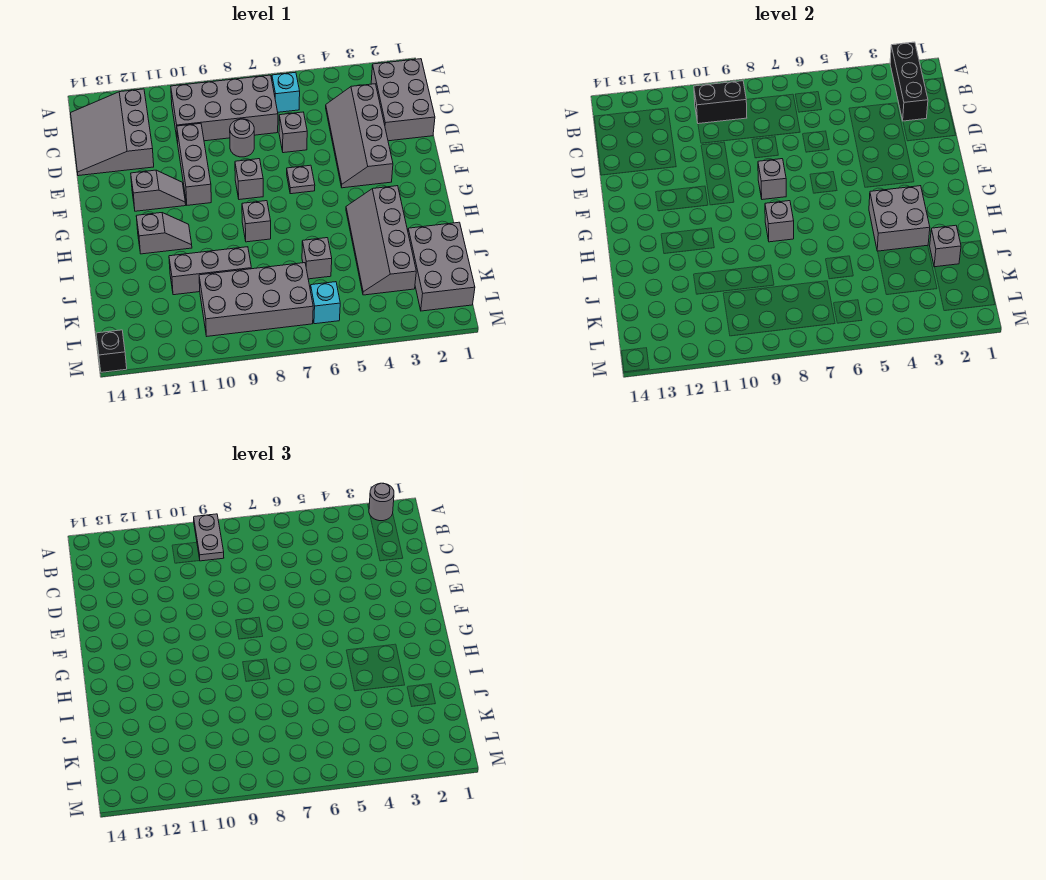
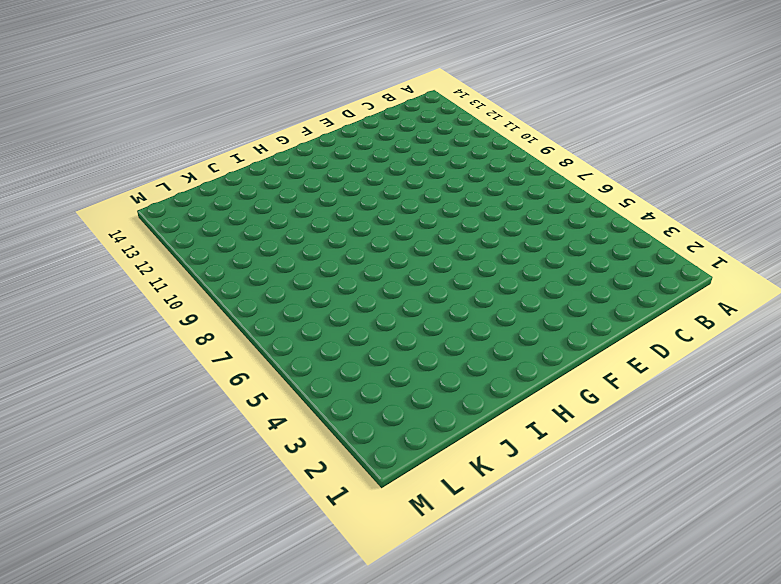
none -> grey 2x3 brick [371,59,435,141]
none -> cyan 1x1 brick [272,72,300,112]
none -> grey 2x4 brick [171,75,278,143]

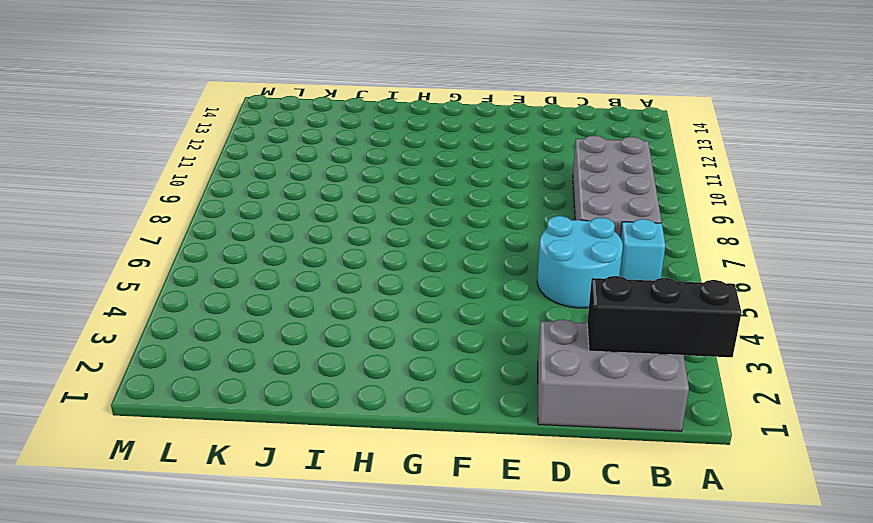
cyan 2x2 round brick [537,216,623,308] -> grey 1x1 brick [279,112,307,153]
none -> grey 3x3 slope [71,89,154,176]
none -> grey 2x4 slope [326,84,393,188]
none -> grey 1x1 round brick [230,119,254,157]

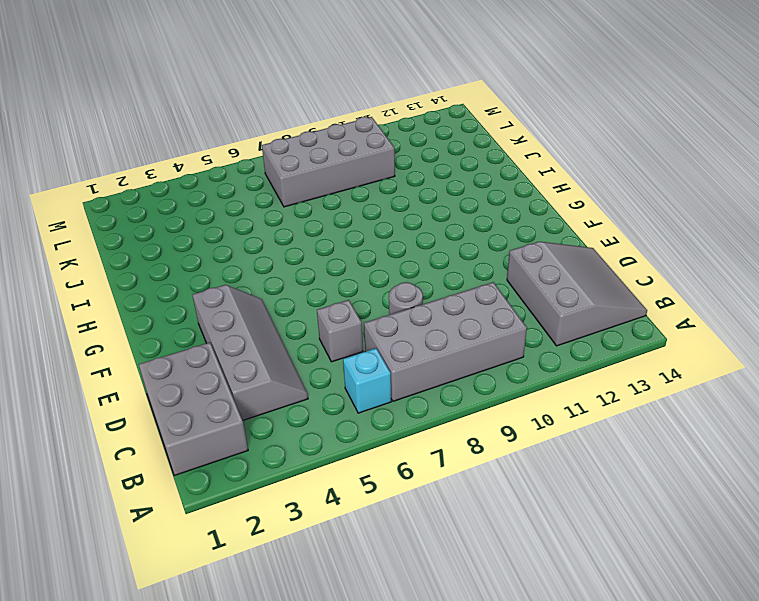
none -> grey 1x3 brick [177,123,211,205]
none -> grey 1x1 plate [287,165,315,194]
none -> grey 1x1 brick [235,159,263,200]

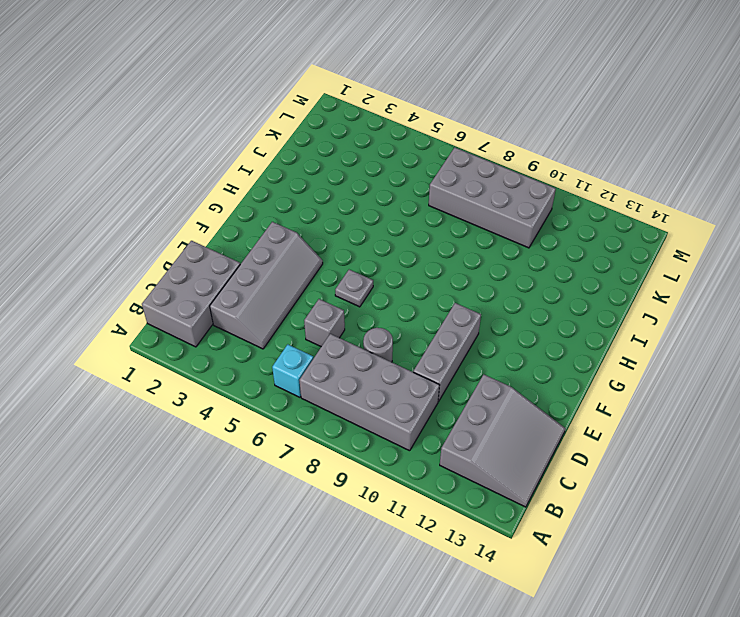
none -> grey 1x1 brick [235,159,263,200]
none -> grey 1x2 slope [131,170,186,211]
none -> grey 2x4 slope [346,186,416,295]

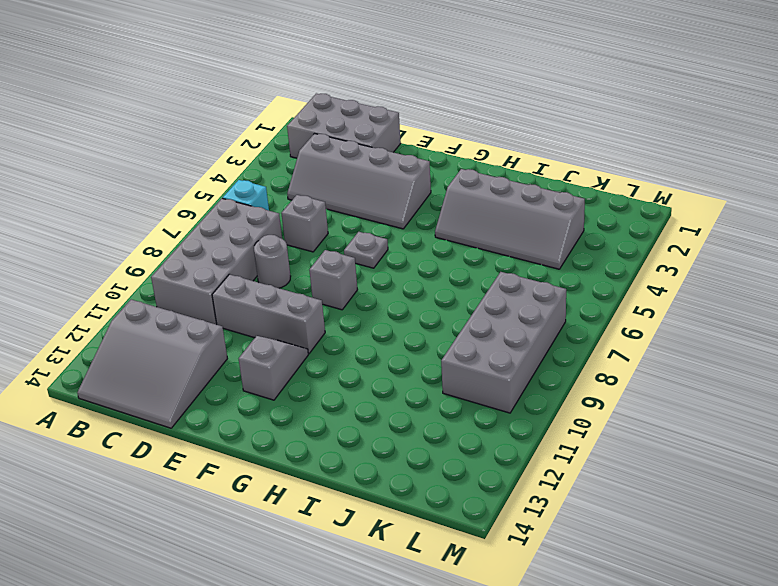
none -> grey 1x1 brick [242,201,271,242]
none -> grey 1x2 slope [136,213,192,254]
none -> grey 2x3 brick [408,222,475,311]

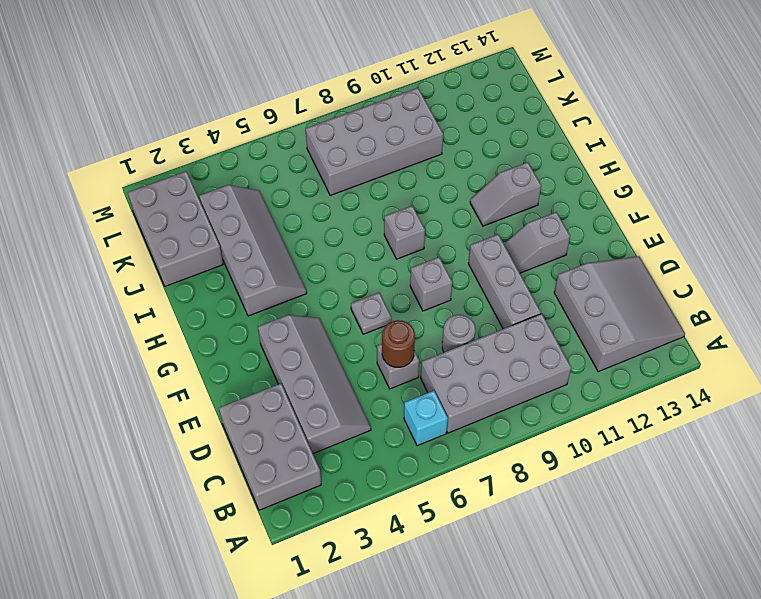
brown 1x1 round brick [382,320,415,367] -> none
none -> grey 1x1 brick [302,238,332,279]
none -> grey 1x3 brick [169,247,251,295]
none -> cyan 1x1 brick [310,282,340,324]

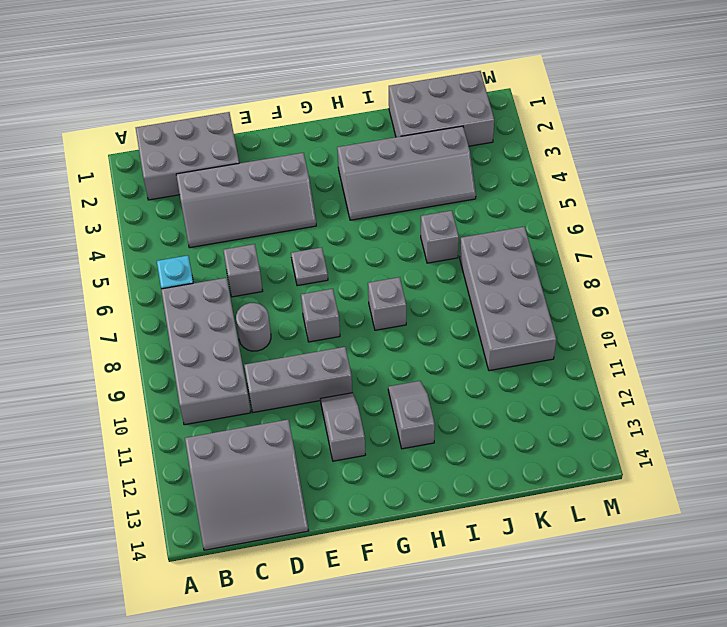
none -> grey 1x3 brick [169,247,251,295]
none -> cyan 1x1 brick [310,282,340,324]
none -> black 1x1 brick [96,330,127,372]

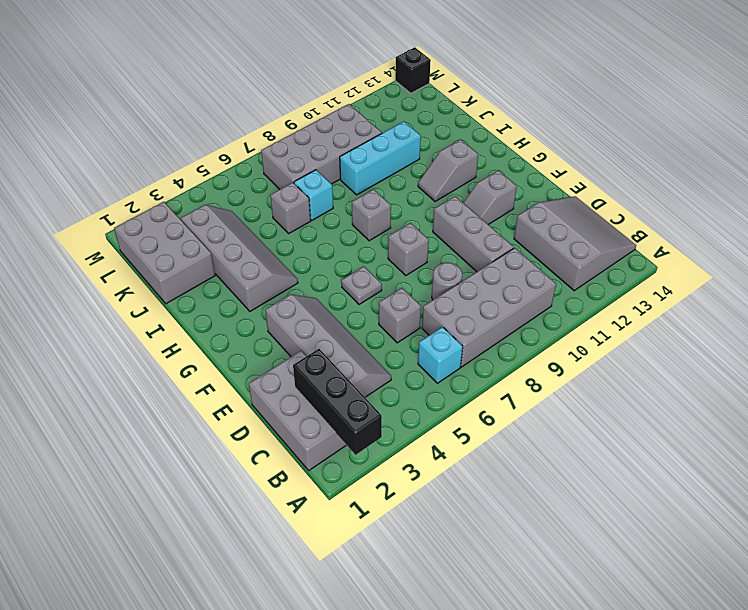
cyan 1x1 brick [294,170,333,220] -> cyan 1x1 brick moved to [310,282,340,324]
cyan 1x3 brick [340,122,421,195] -> grey 1x3 brick [169,247,251,295]
none -> black 1x2 brick [694,81,747,124]
none -> grey 1x1 brick [758,159,786,200]
none -> grey 2x2 brick [869,186,930,251]

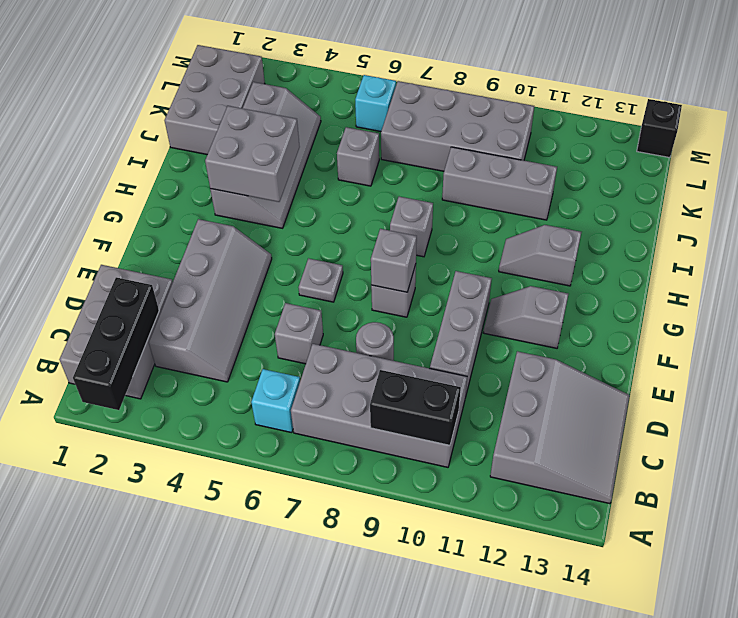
none -> grey 1x1 brick [765,201,794,242]
none -> grey 1x1 brick [930,225,961,267]
none -> grey 1x1 round brick [369,483,394,521]

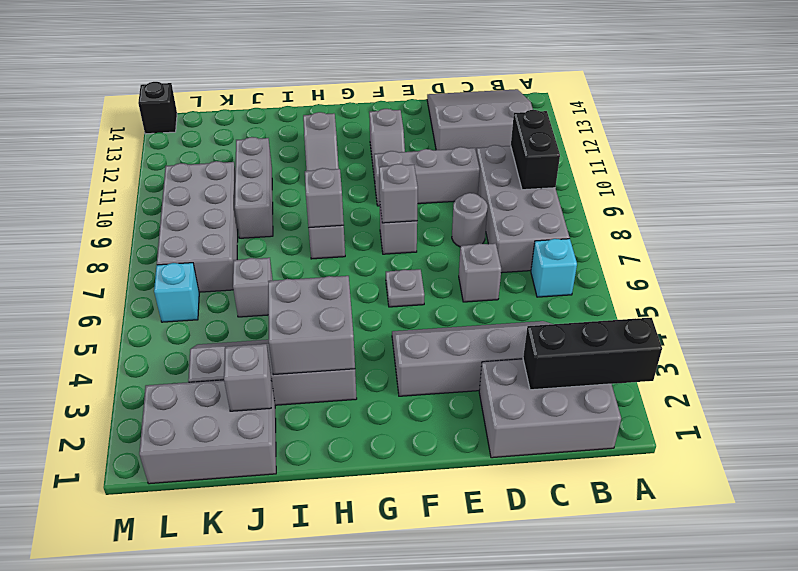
none -> grey 1x1 round brick [369,483,394,521]
none -> grey 1x2 plate [194,514,224,561]

